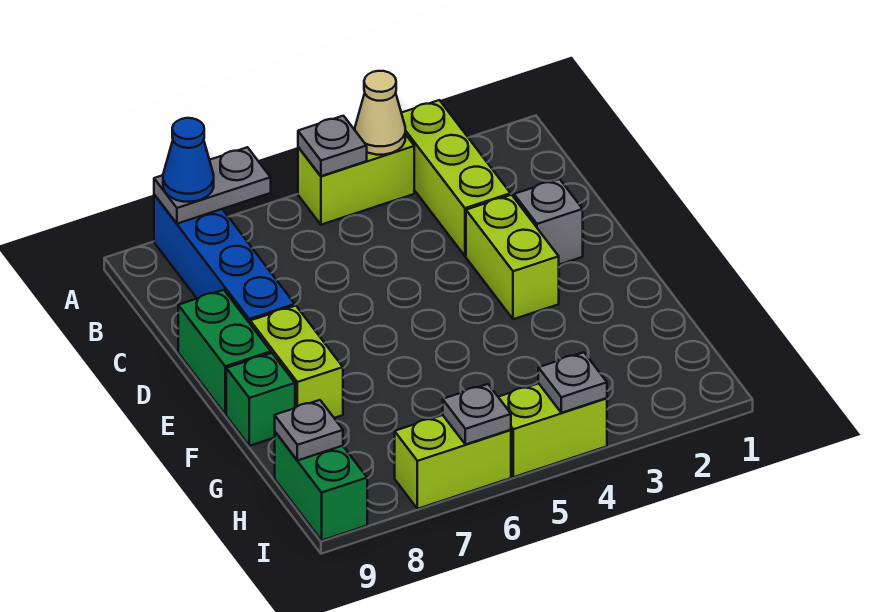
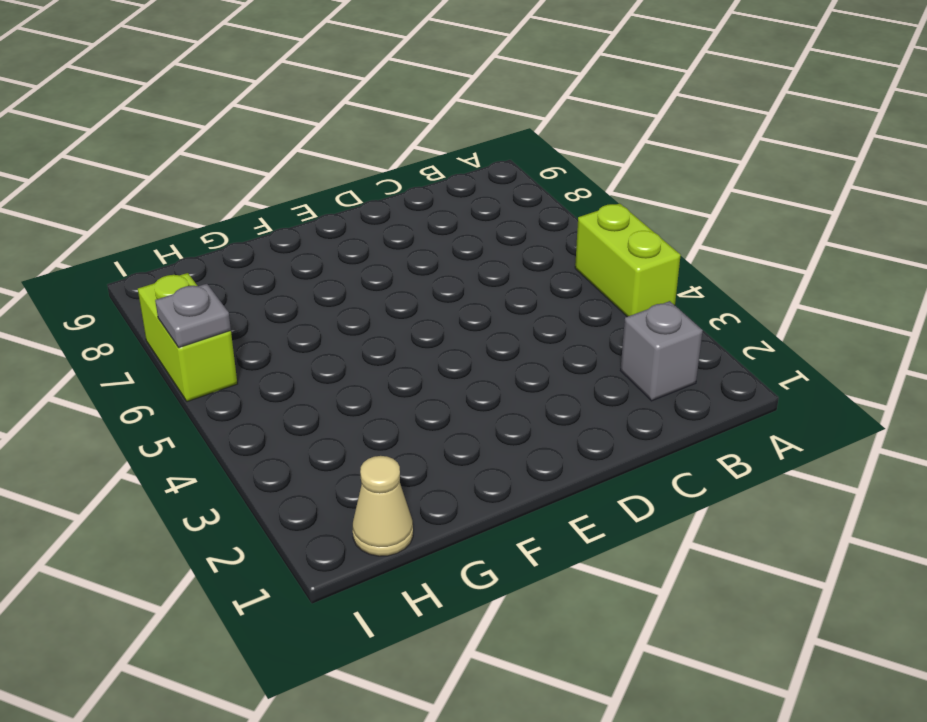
grey 1x1 brick [621,301,703,401] -> grey 1x1 brick moved to [514,179,583,265]
tan 1x1 cone [353,456,413,556] -> tan 1x1 cone moved to [355,71,405,155]
none -> lime 1x3 brick [402,100,511,256]
none -> blue 1x4 brick [154,195,295,323]
none -> lime 1x2 brick [466,195,559,319]

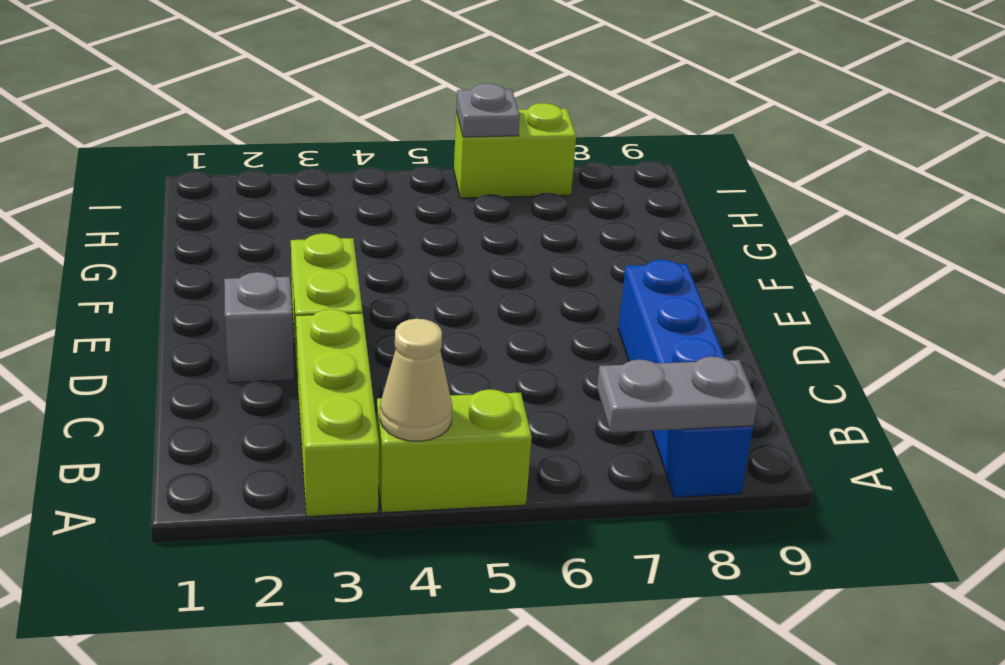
none -> green 1x2 brick [178,290,271,414]
none -> lime 1x2 brick [250,306,343,418]
none -> green 1x1 brick [226,353,295,446]

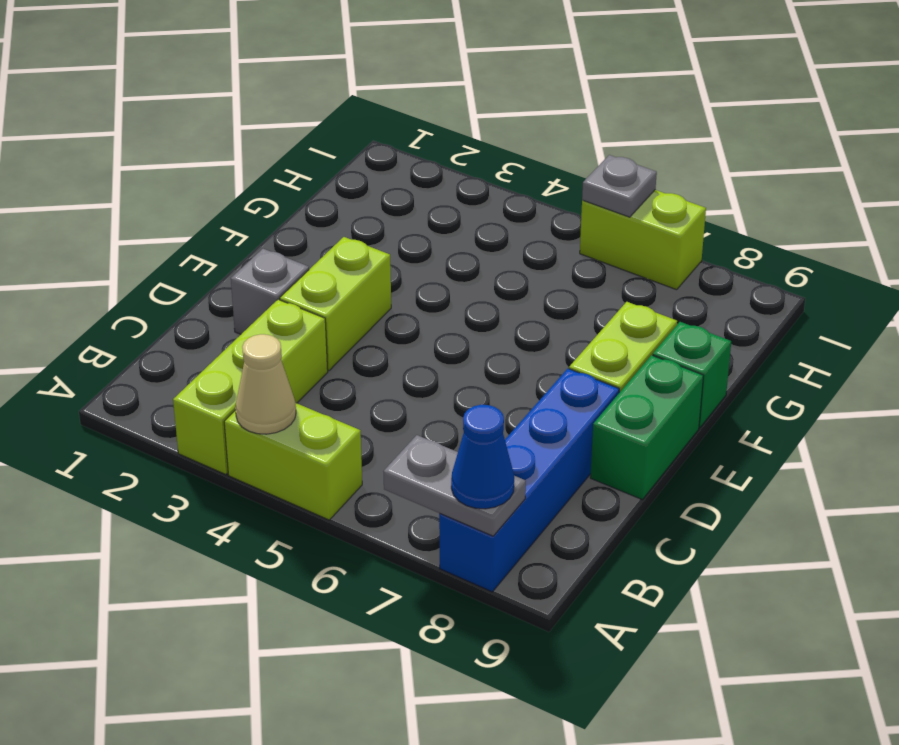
none -> green 1x2 brick [275,432,367,540]
none -> lime 1x2 brick [499,383,607,477]
none -> grey 1x1 plate [298,116,367,176]

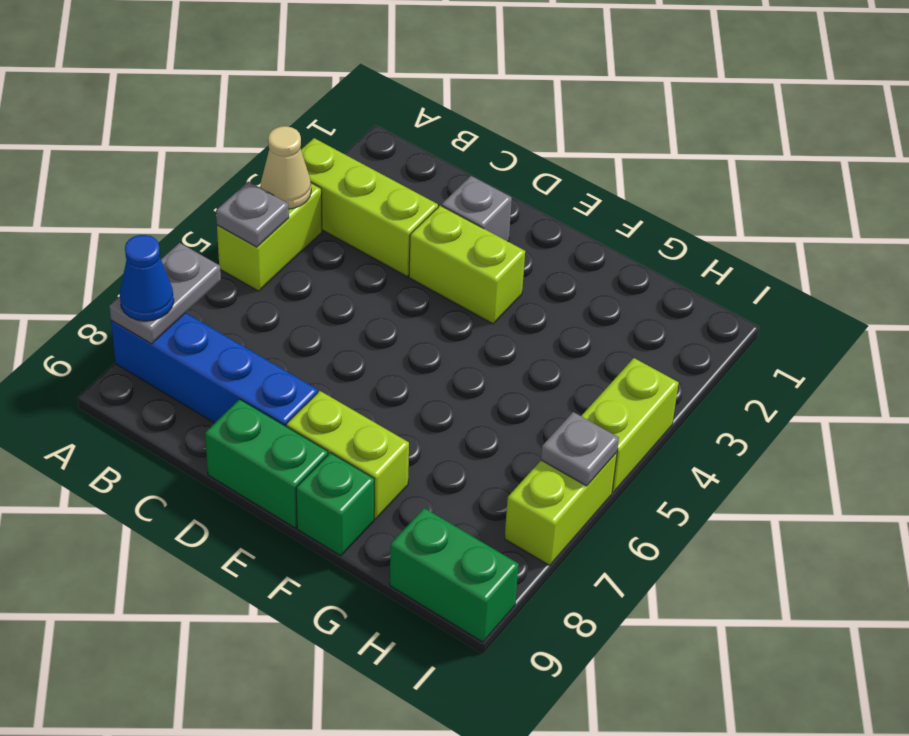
none -> grey 1x1 plate [275,400,343,461]
none -> grey 1x1 plate [538,352,607,413]

